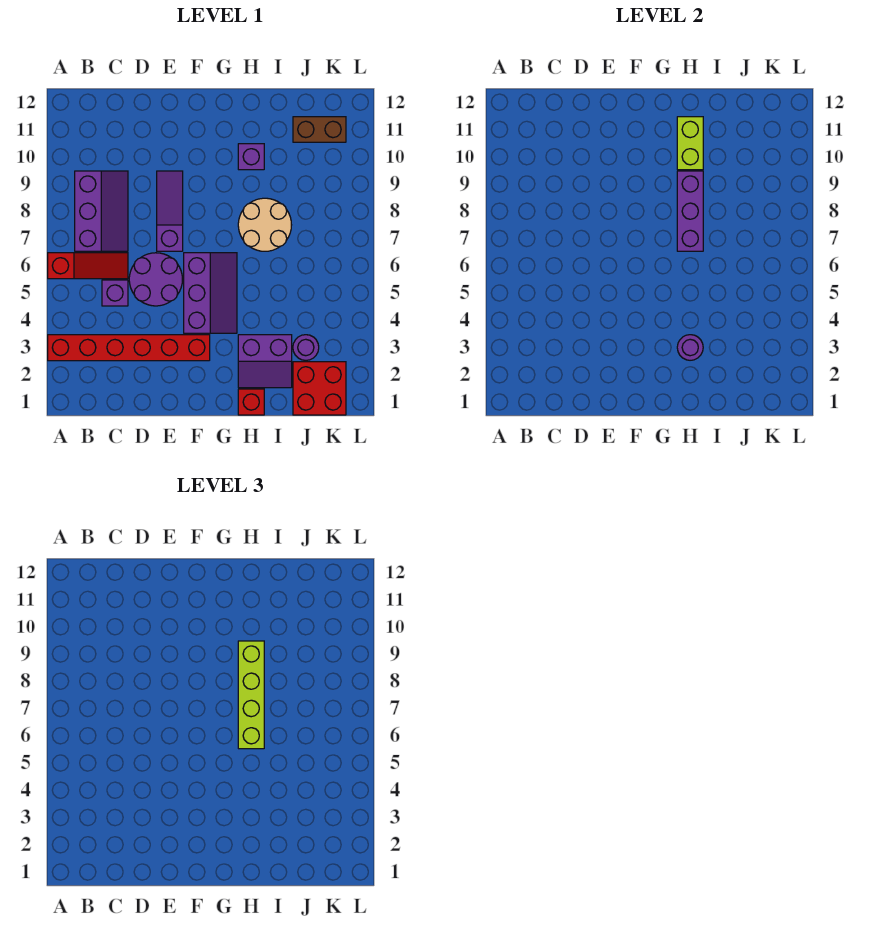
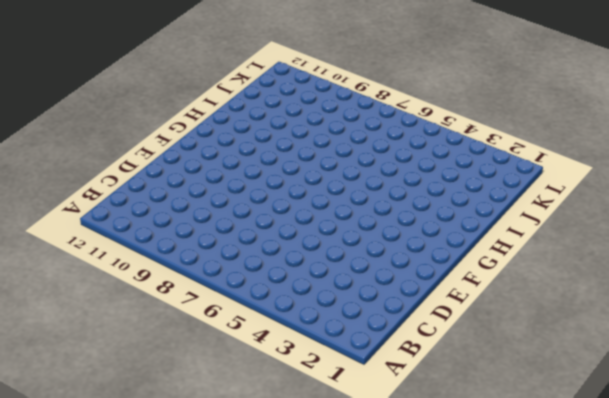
none -> red 1x6 brick [48,335,210,361]
none -> red 1x3 slope [48,253,128,279]
none -> purple 2x3 slope [75,171,128,251]

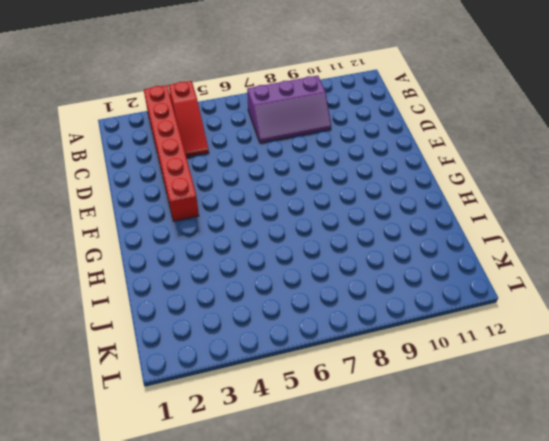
red 1x3 slope [168,81,209,157] -> red 1x3 slope moved to [48,253,128,279]
none -> purple 1x1 brick [102,280,128,306]
none -> purple 2x2 round brick [129,253,182,306]
none -> purple 1x3 slope [157,171,183,251]

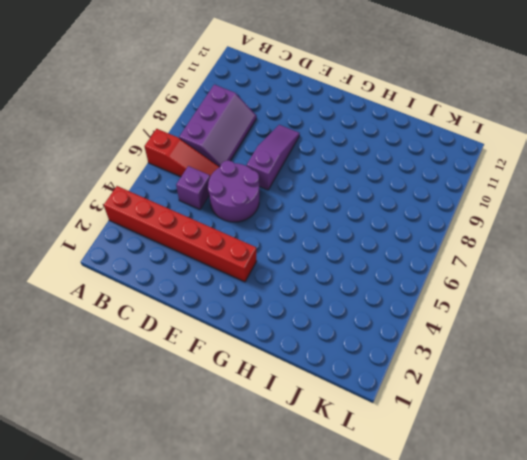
none -> purple 2x3 slope [184,253,237,333]
none -> red 1x1 brick [238,389,264,415]
none -> purple 2x2 slope [238,335,292,388]

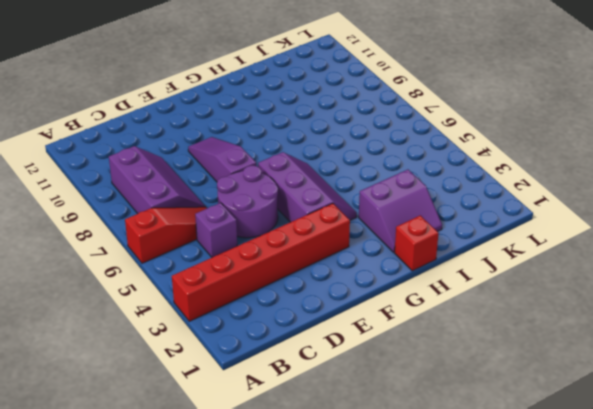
none -> tan 2x2 round brick [238,198,291,251]
none -> purple 1x1 brick [238,144,264,170]
none -> red 2x2 brick [293,362,346,415]

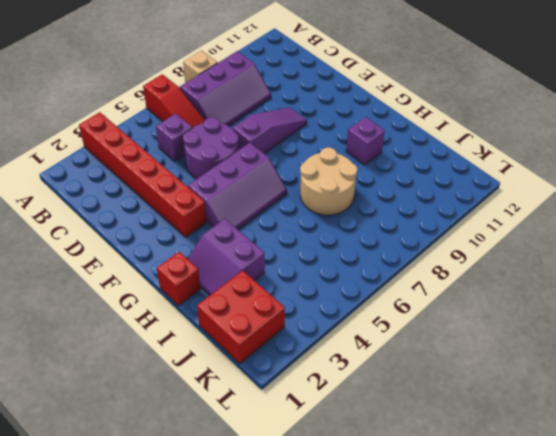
tan 1x1 brick [183,51,217,83] -> none
none -> purple 1x1 round brick [293,335,319,360]
none -> brown 1x2 brick [293,117,346,142]
none -> purple 1x1 round brick [677,335,703,360]

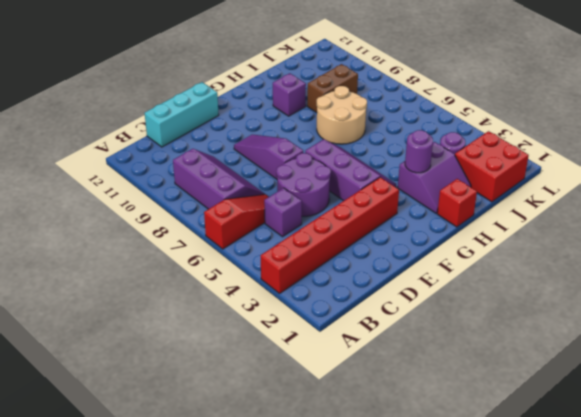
cyan 1x3 brick [145,82,219,147] -> none
brown 1x2 brick [307,64,358,113] -> brown 1x2 brick moved to [293,117,346,142]
none -> purple 1x3 brick [677,171,703,251]
none -> lime 1x2 brick [677,117,703,170]
none -> lime 1x4 brick [238,641,264,749]

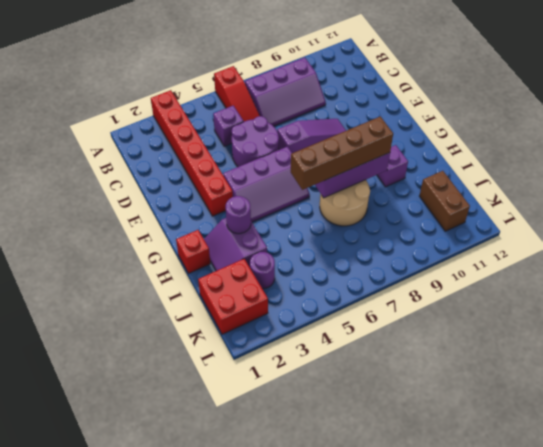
brown 1x4 brick [291,117,393,190] -> lime 1x4 brick [238,641,264,749]
none -> lime 1x2 brick [677,117,703,170]

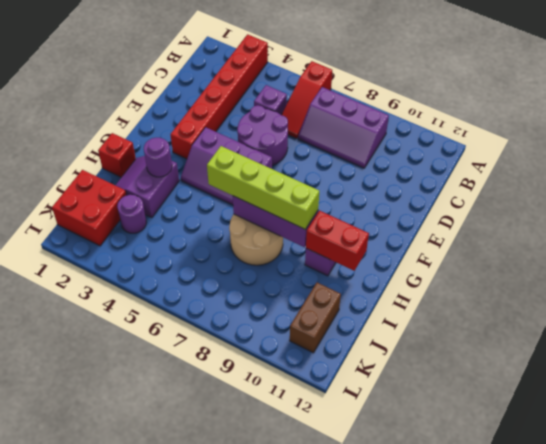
red 1x2 brick [306,211,369,271] -> lime 1x2 brick [677,117,703,170]
none -> purple 1x3 slope [157,171,183,251]

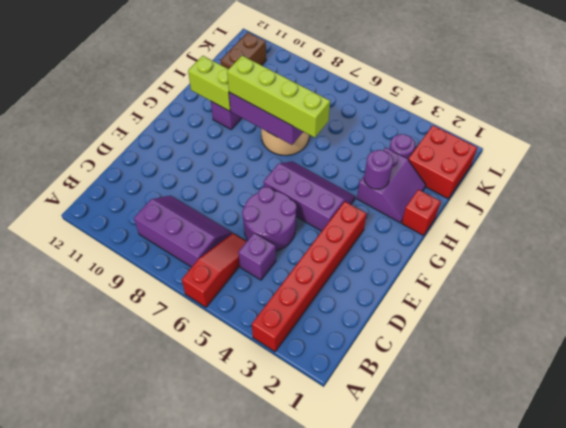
none -> purple 1x3 slope [157,171,183,251]

